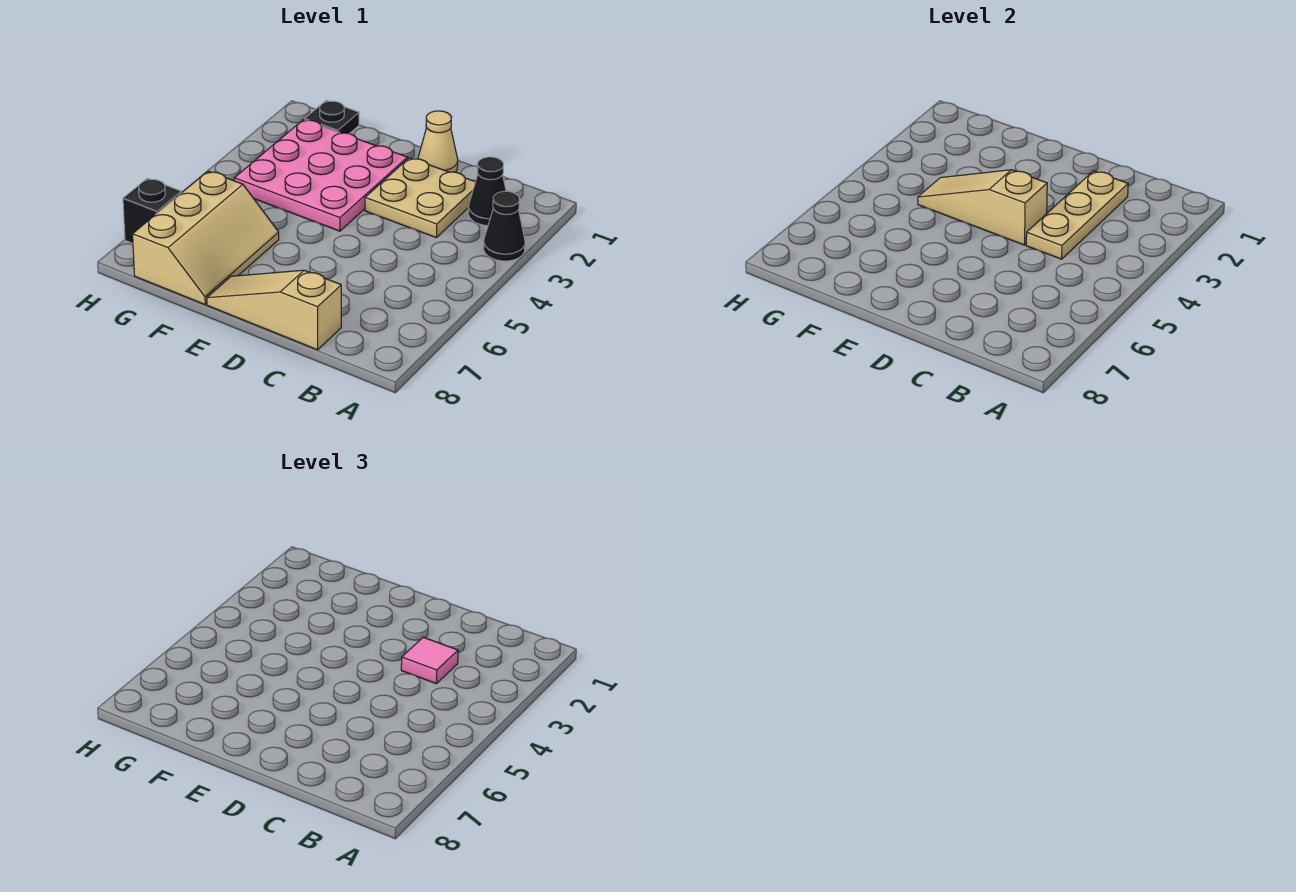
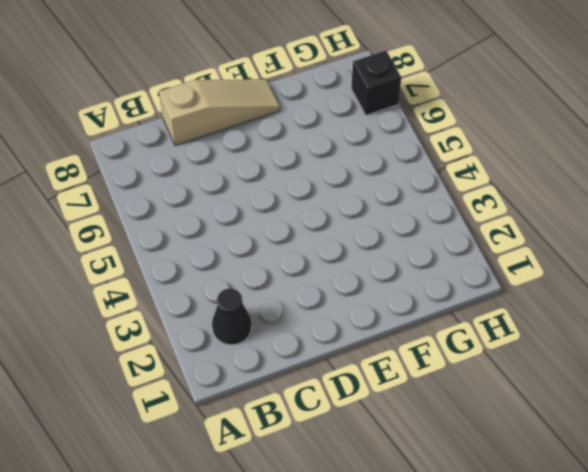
none -> black 1x1 cone [483,191,525,261]
none -> tan 2x2 plate [365,158,475,238]
none -> tan 1x1 cone [418,111,458,172]

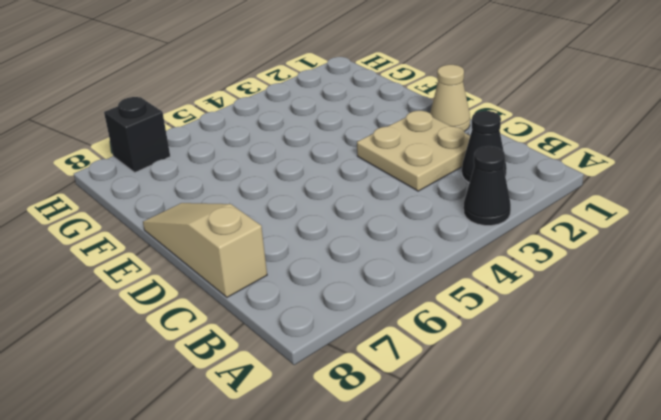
none -> pink 3x3 plate [234,120,408,231]
none -> tan 2x3 slope [133,171,279,304]
none -> black 1x1 plate [305,101,359,134]

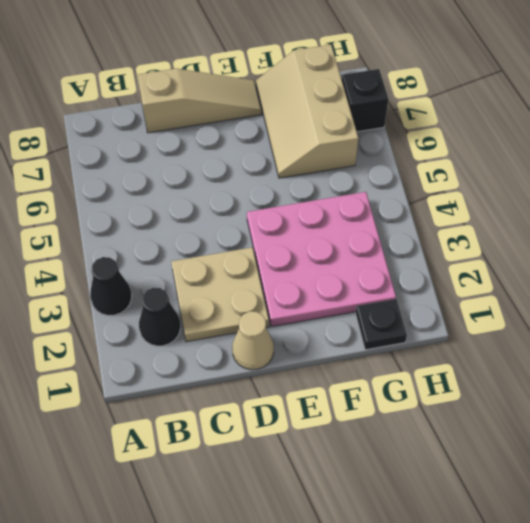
none -> tan 1x3 plate [1026,171,1128,259]
none -> tan 1x3 slope [918,170,1047,245]
none -> pink 1x1 tile [401,637,458,684]

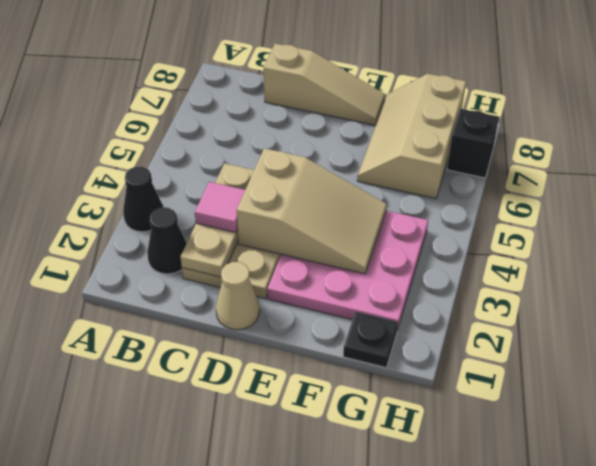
tan 2x3 slope [237,148,387,274] -> tan 1x3 slope [918,170,1047,245]

